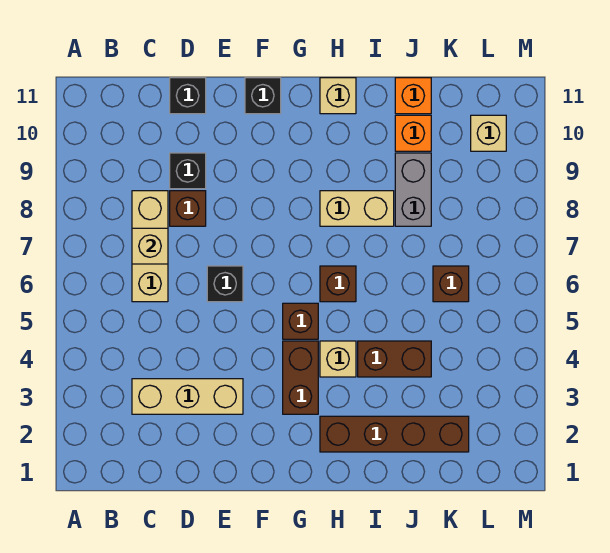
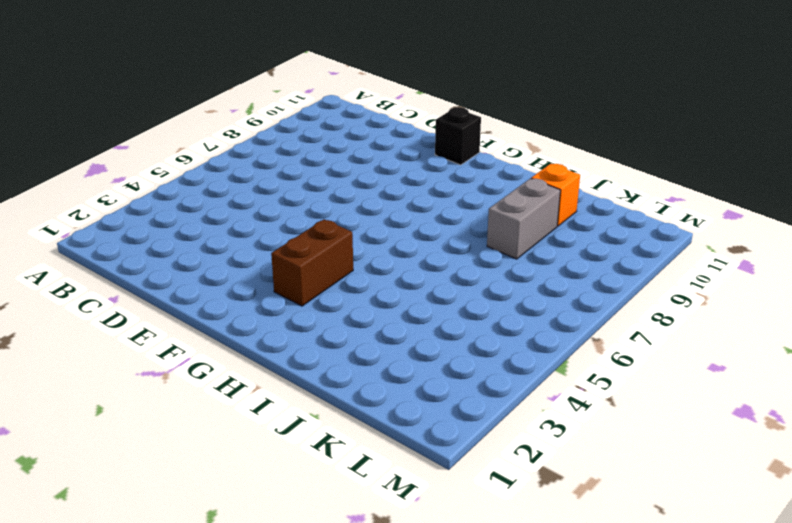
none -> tan 1x3 brick [132,379,243,414]
none -> tan 1x3 brick [132,191,168,302]
none -> brown 1x1 brick [170,191,206,226]

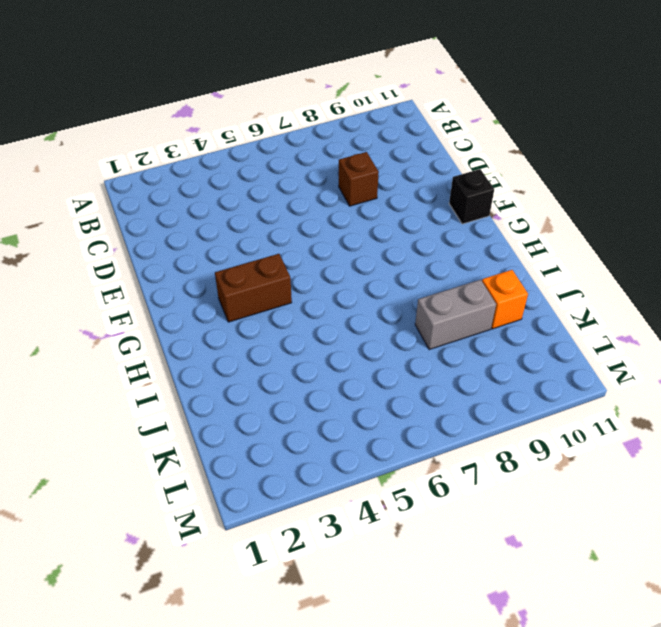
none -> tan 1x3 brick [132,379,243,414]
none -> tan 1x3 brick [132,191,168,302]
none -> black 1x1 brick [170,153,206,189]

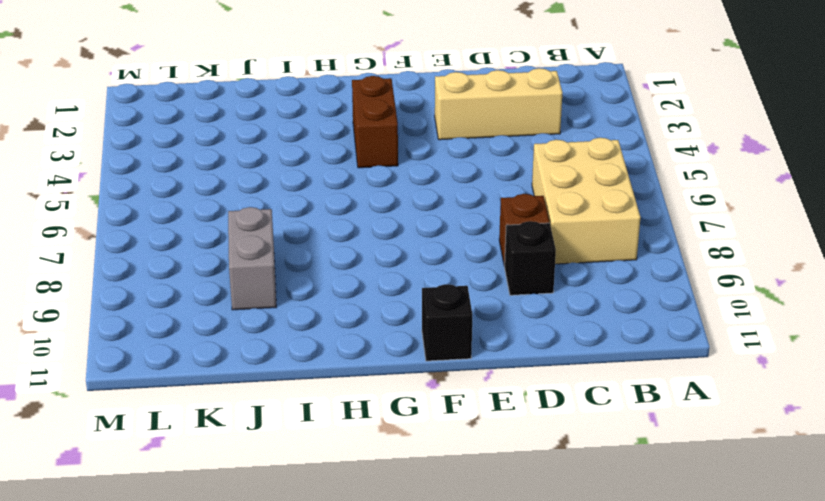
tan 2x3 brick [532,138,641,264] -> tan 1x3 brick [132,191,168,302]
none -> black 1x1 brick [170,78,206,114]
none -> black 1x1 brick [207,266,243,302]
none -> brown 1x1 brick [283,303,318,339]

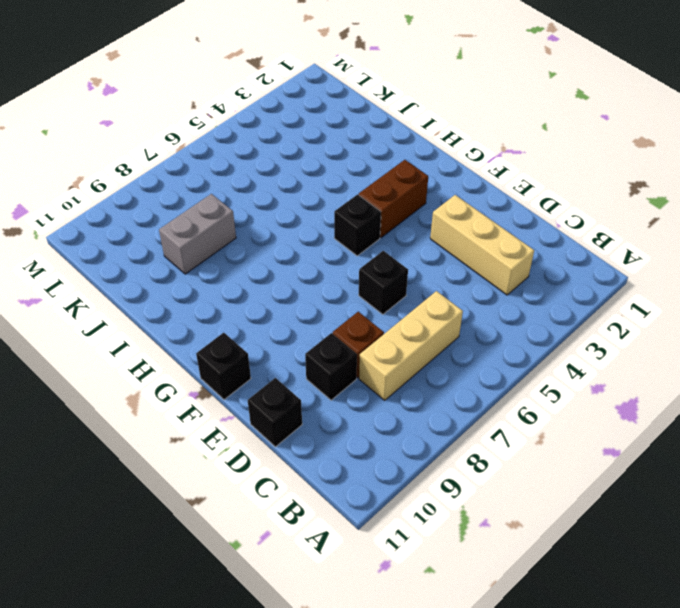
black 1x1 brick [334,194,381,256] -> brown 1x1 brick [283,303,318,339]
none -> brown 1x4 brick [320,416,469,452]
none -> tan 1x1 brick [320,341,356,377]
none -> brown 1x1 brick [320,266,356,302]

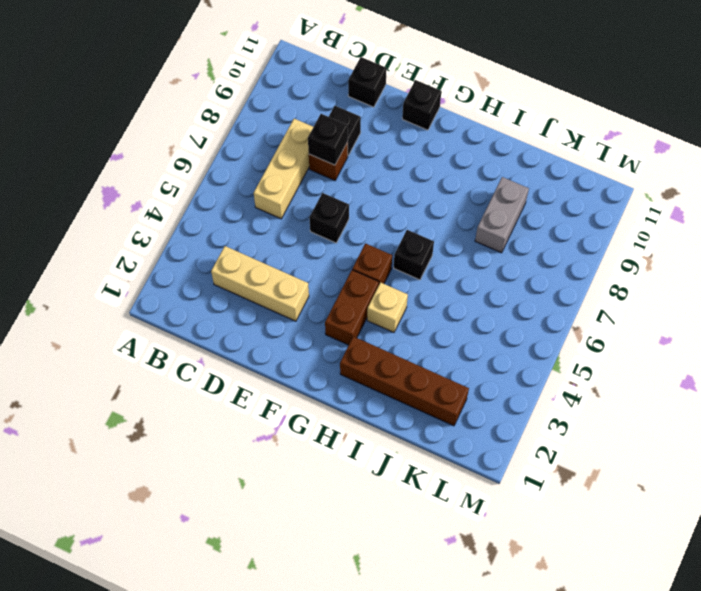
black 1x1 brick [308,114,348,165] -> none
black 1x1 brick [394,230,434,280] -> brown 1x1 brick [320,266,356,302]
none -> tan 1x2 brick [320,191,394,226]
none -> tan 1x1 brick [320,78,356,114]
none -> brown 1x2 brick [358,341,431,377]

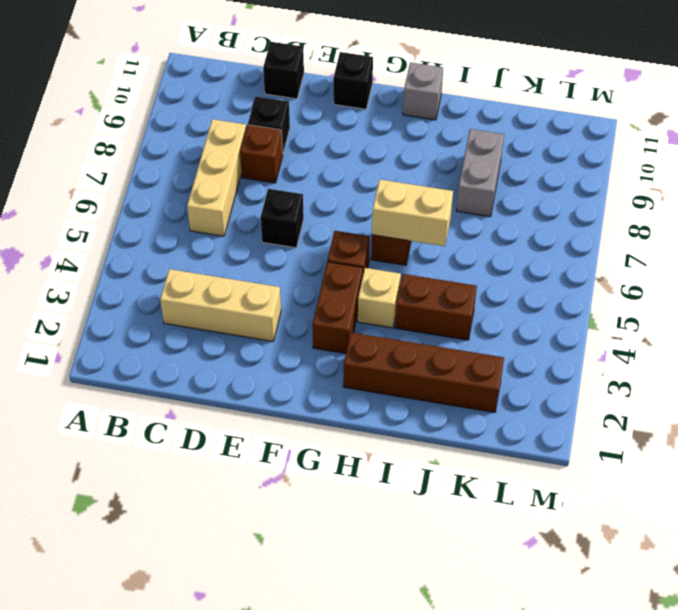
tan 1x2 brick [372,179,453,246] -> tan 1x2 brick moved to [320,191,394,226]
grey 1x1 brick [403,62,443,120] -> tan 1x1 brick [320,78,356,114]
none -> orange 1x1 brick [395,115,431,151]
none -> orange 1x1 brick [395,78,431,114]
none -> brown 1x1 brick [433,266,469,302]

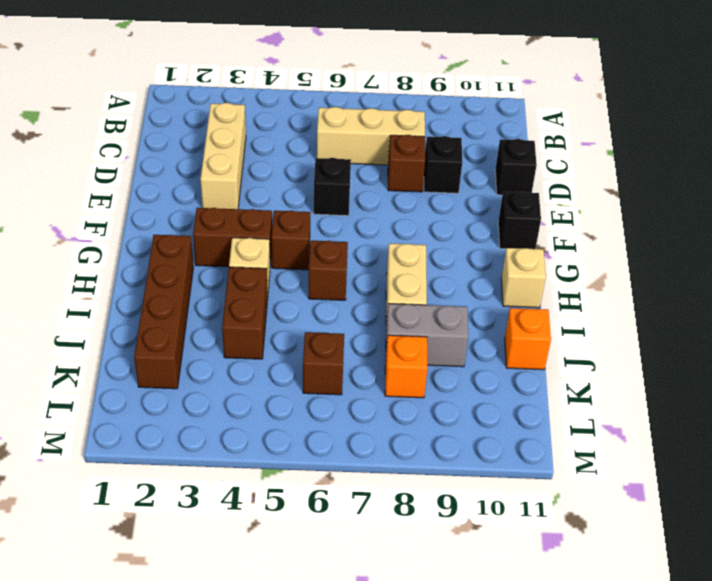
orange 1x1 brick [385,335,427,398] -> orange 1x1 brick moved to [395,115,431,151]
none -> tan 1x1 brick [471,115,506,151]
none -> tan 1x1 brick [132,228,168,264]

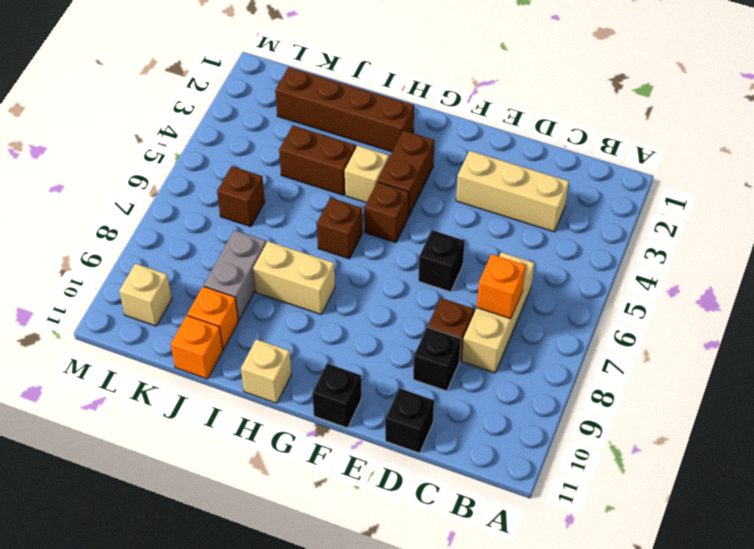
orange 1x1 brick [477,254,526,319] -> tan 1x1 brick [132,228,168,264]

